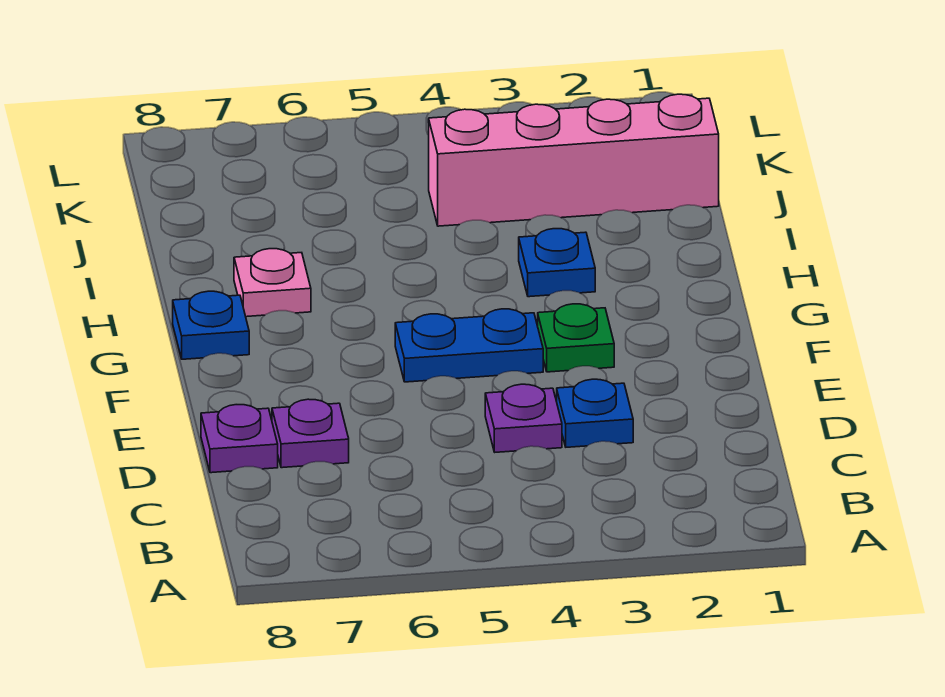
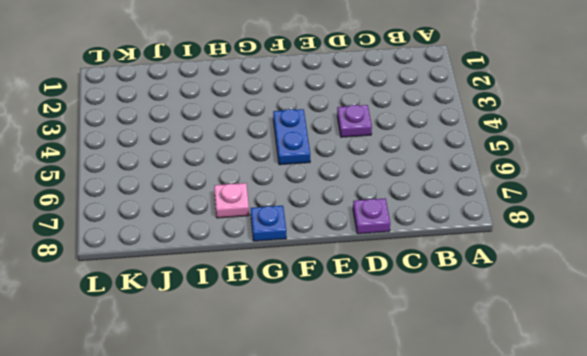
none -> blue 1x1 plate [557,379,633,447]
none -> purple 1x1 plate [272,399,349,468]

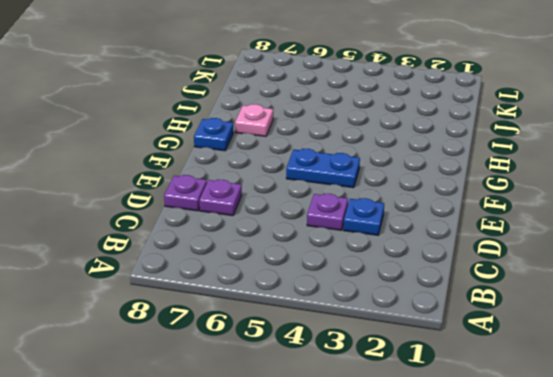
none -> green 1x1 plate [538,304,614,372]
none -> blue 1x1 plate [519,229,595,297]

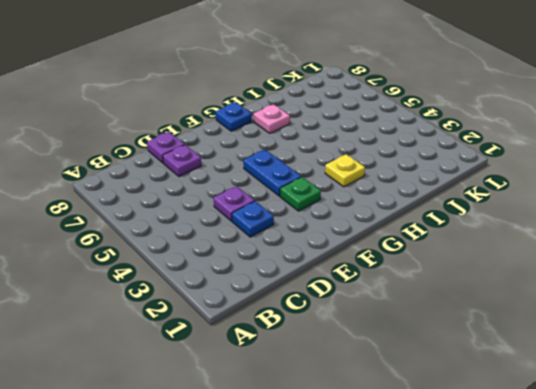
yellow 1x1 plate [325,154,365,187] -> blue 1x1 plate [519,229,595,297]
none -> pink 1x4 brick [429,94,719,226]

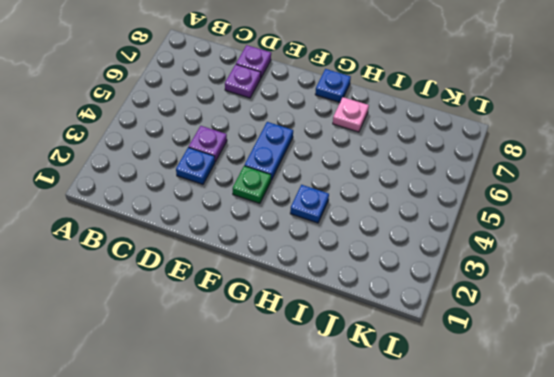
none -> pink 1x4 brick [429,94,719,226]

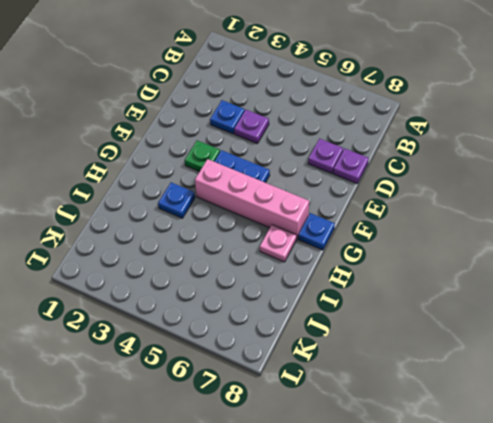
pink 1x4 brick [195,159,309,239] -> pink 1x4 brick moved to [429,94,719,226]

